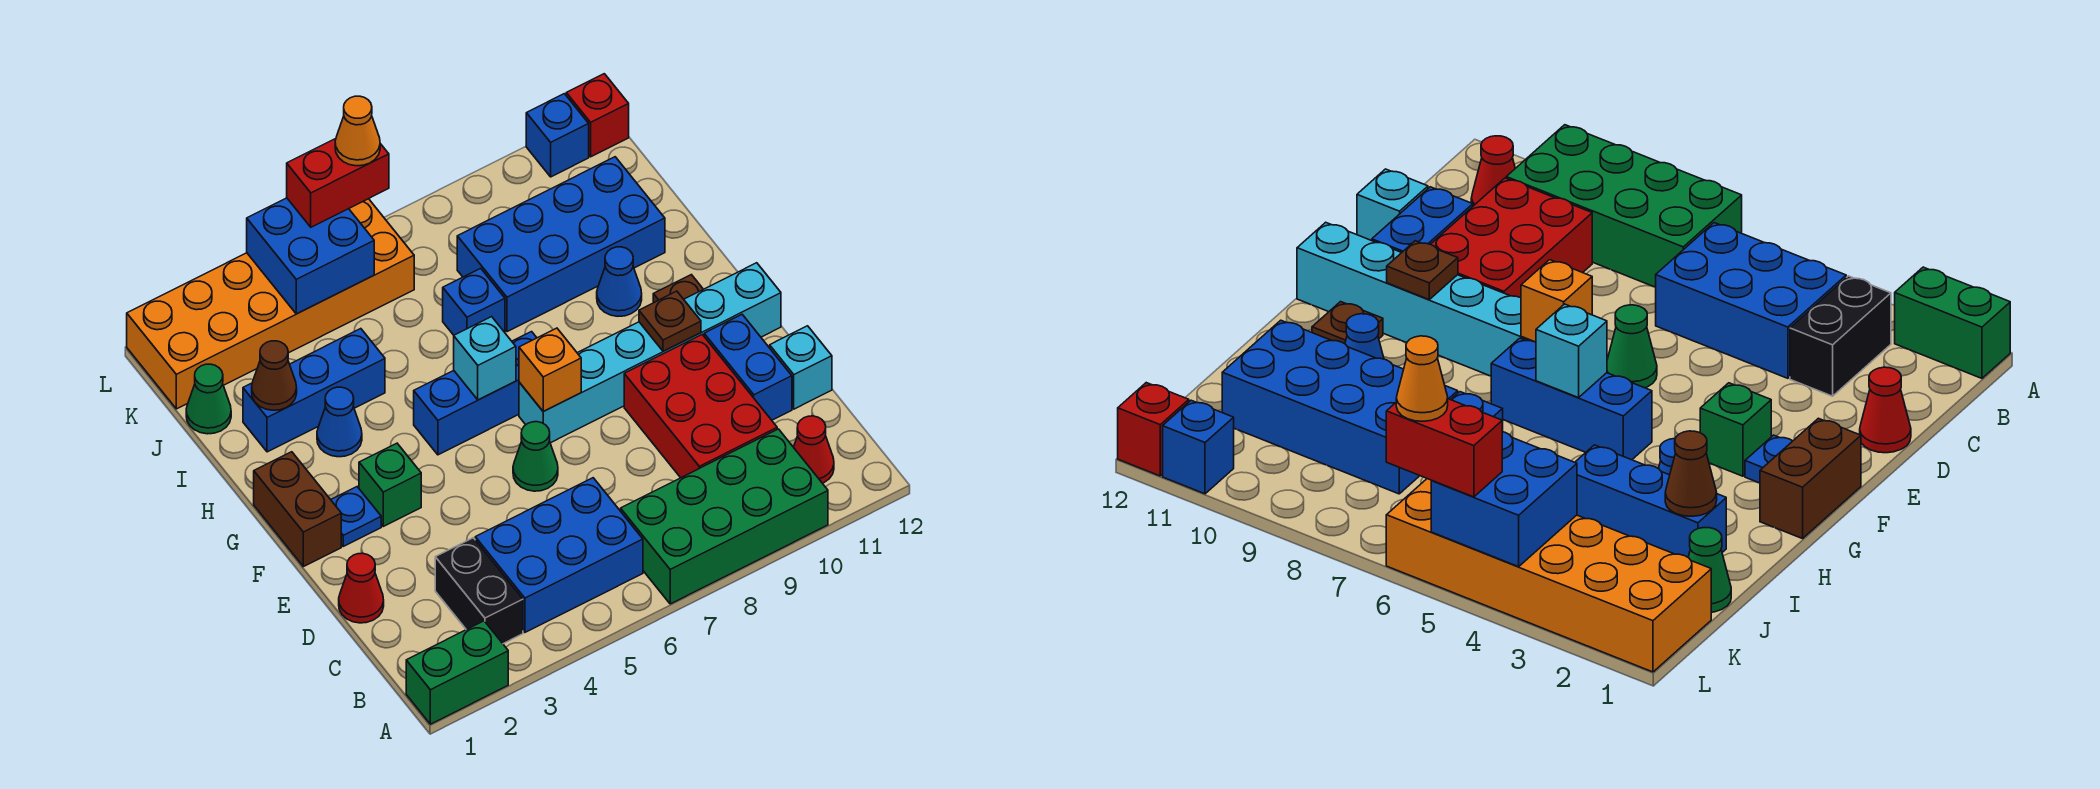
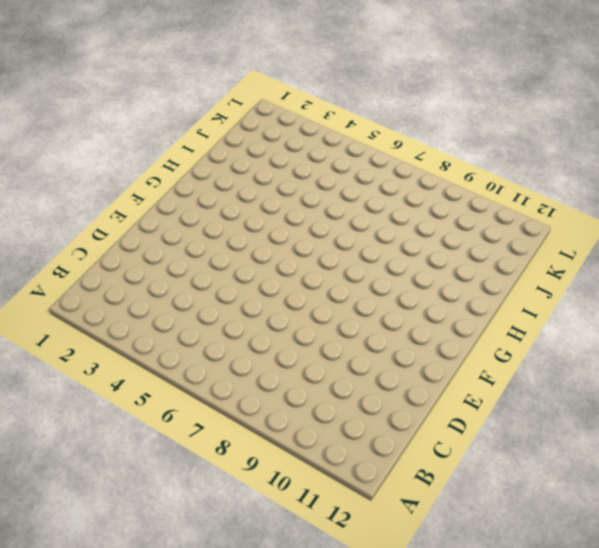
none -> green 1x2 brick [406,621,508,724]
none -> green 2x4 brick [621,429,828,604]
none -> black 1x2 brick [435,538,523,644]
none -> blue 2x3 brick [475,478,643,632]

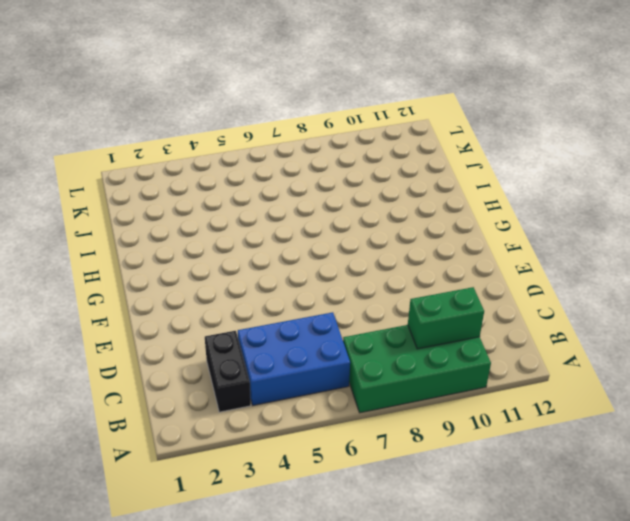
green 1x2 brick [408,287,484,349] -> green 1x2 brick moved to [406,621,508,724]
none -> red 1x1 cone [794,416,834,483]
none -> red 2x3 brick [624,335,777,478]
none -> red 1x1 cone [339,553,384,623]
none -> blue 1x2 brick [704,315,792,420]

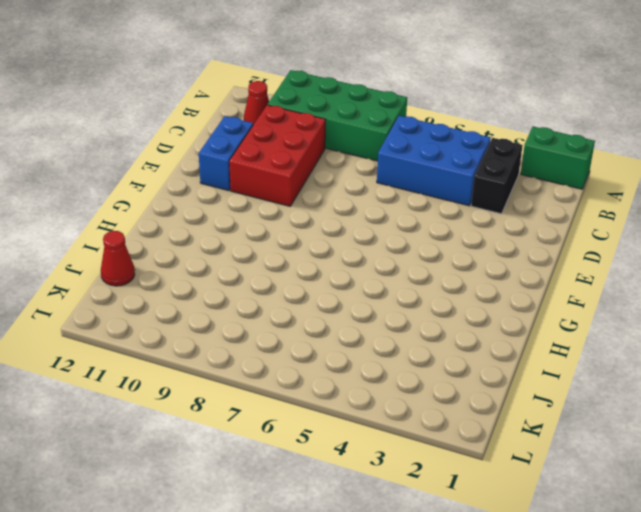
red 1x1 cone [101,231,135,286] -> red 1x1 cone moved to [339,553,384,623]
none -> cyan 1x1 brick [770,326,832,409]
none -> green 1x1 cone [513,422,558,491]
none -> brown 1x2 brick [254,452,341,567]
none -> blue 1x1 plate [331,487,381,546]

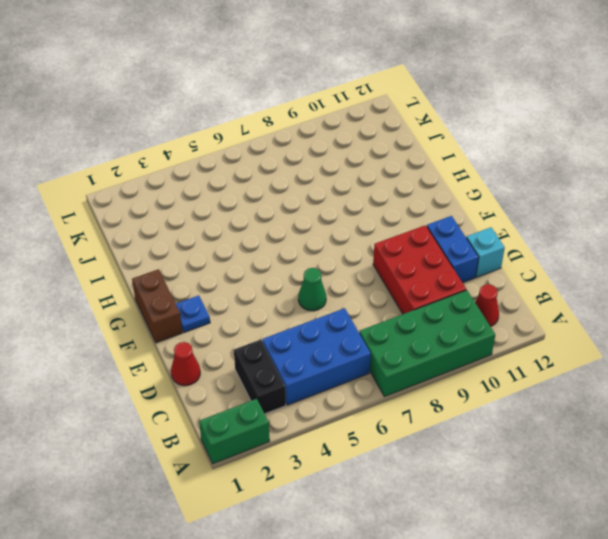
none -> green 1x1 brick [359,443,421,526]
none -> cyan 1x6 brick [519,263,781,443]
none -> blue 1x3 brick [414,332,537,455]
none -> brown 1x1 plate [653,275,703,303]

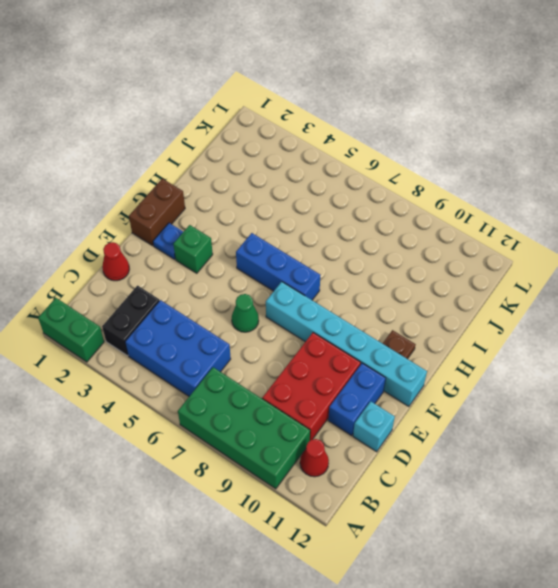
none -> blue 1x1 cone [317,387,362,457]
none -> blue 1x1 cone [597,247,642,316]
none -> blue 1x3 brick [243,329,385,452]
none -> blue 1x1 brick [443,268,505,335]

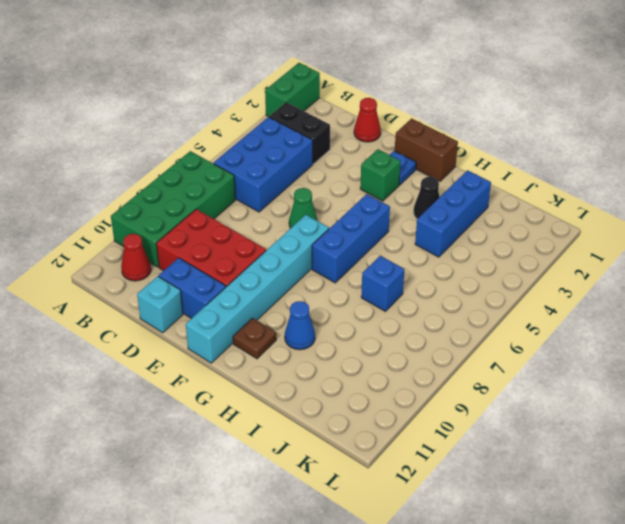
black 1x1 cone [413,177,439,219] -> blue 1x1 cone [317,387,362,457]
none -> blue 2x4 brick [457,157,665,332]
none -> green 1x1 cone [186,364,231,434]
none -> orange 2x6 brick [127,199,414,409]
none -> blue 1x1 brick [526,94,589,177]

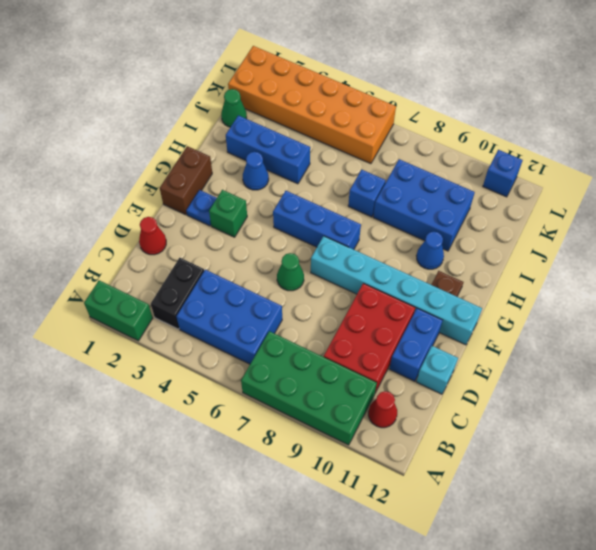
blue 2x3 brick [373,159,475,251] -> blue 2x4 brick [457,157,665,332]
none -> red 1x1 brick [566,74,629,157]
none -> orange 1x1 brick [519,328,581,411]
none -> brown 1x1 plate [639,291,701,351]
none -> cyan 1x1 brick [454,317,516,400]

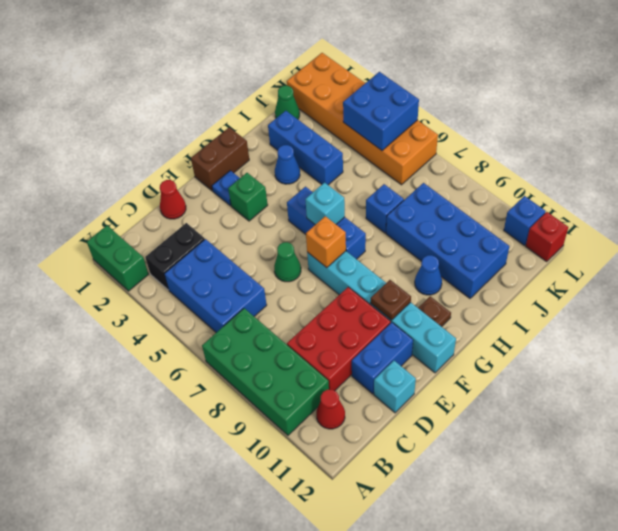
none -> brown 1x1 cone [252,341,297,410]
none -> red 1x2 brick [287,139,389,227]
none -> orange 1x1 cone [335,96,380,166]

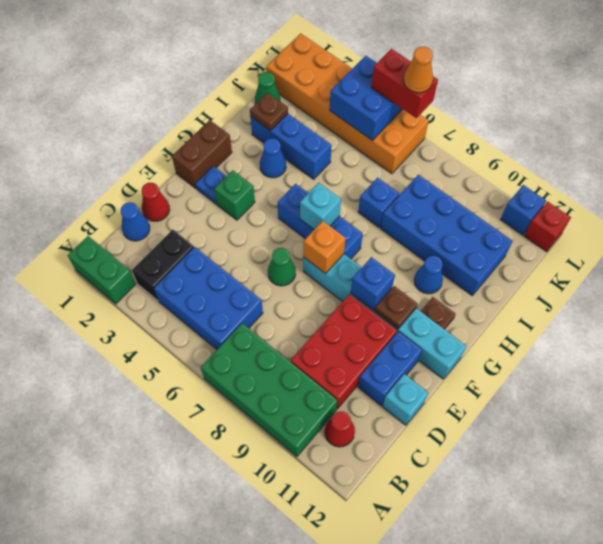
blue 1x1 cone [121,202,150,241] -> none
blue 1x1 brick [351,257,395,310] -> none
brown 1x1 plate [250,93,288,130] -> brown 1x1 cone [252,341,297,410]

